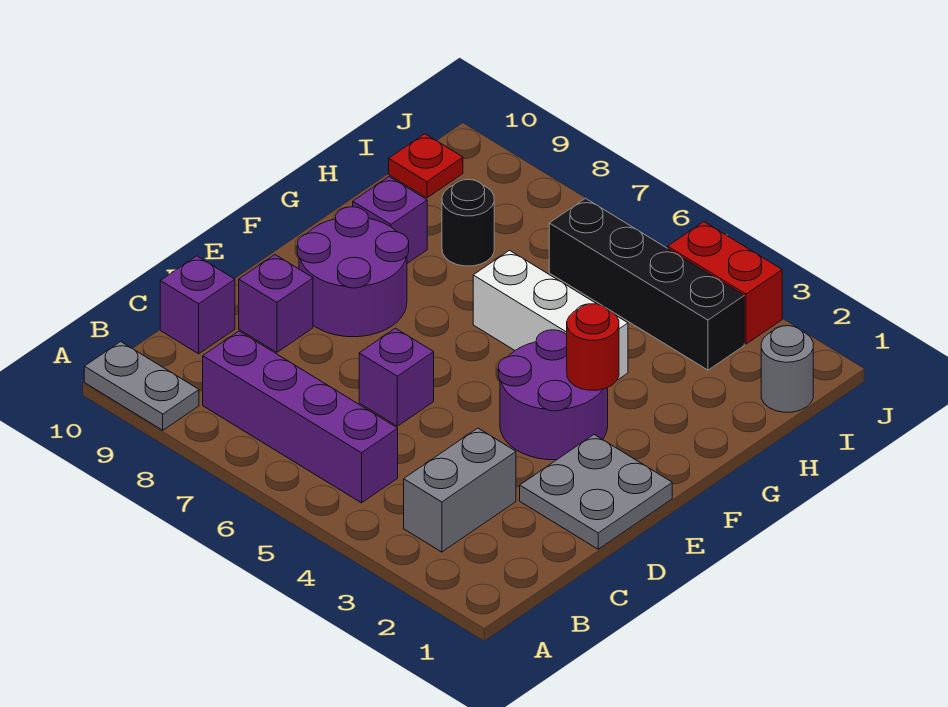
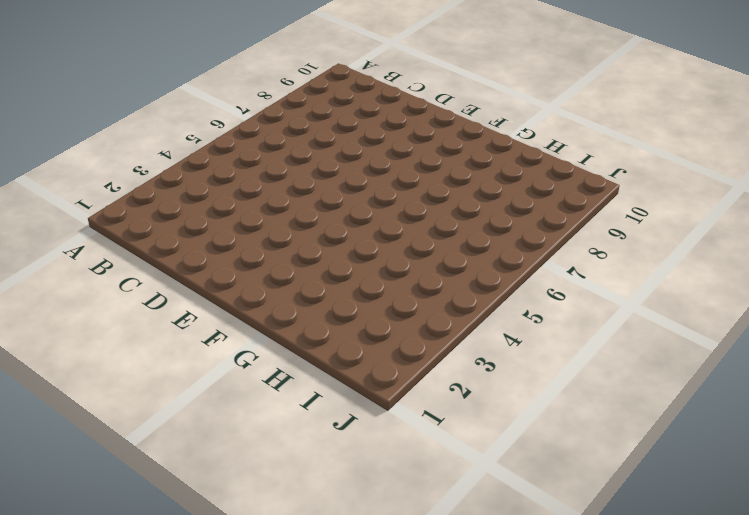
none -> grey 1x2 plate [84,342,199,430]
none -> grey 1x2 brick [404,428,516,552]
none -> purple 1x4 brick [203,331,398,503]

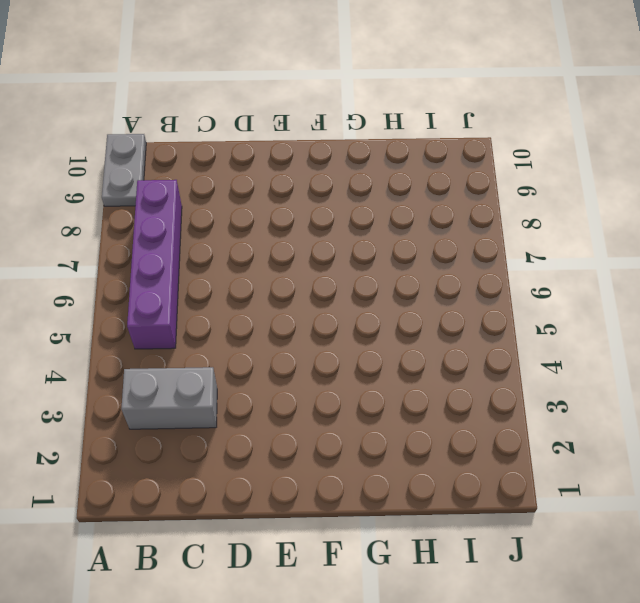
none -> purple 1x1 brick [160,256,235,354]
none -> grey 2x2 plate [520,435,672,549]
none -> purple 1x1 brick [359,328,434,426]

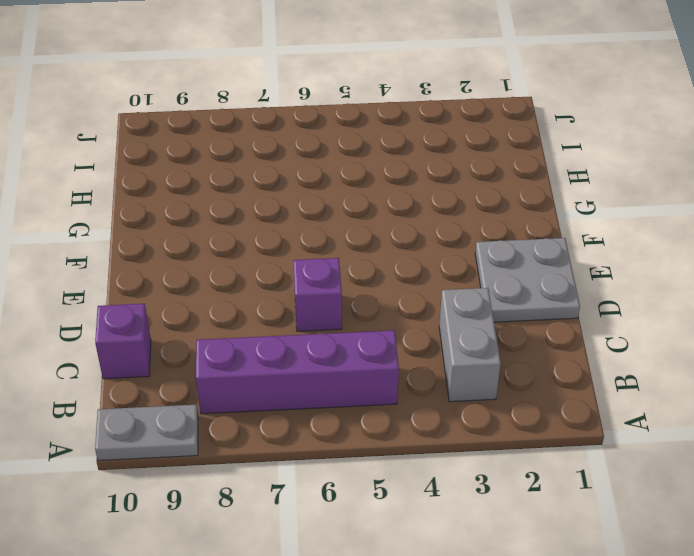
none -> purple 1x1 brick [239,255,313,352]
none -> purple 2x2 round brick [498,330,608,460]
none -> purple 2x2 round brick [297,207,409,337]

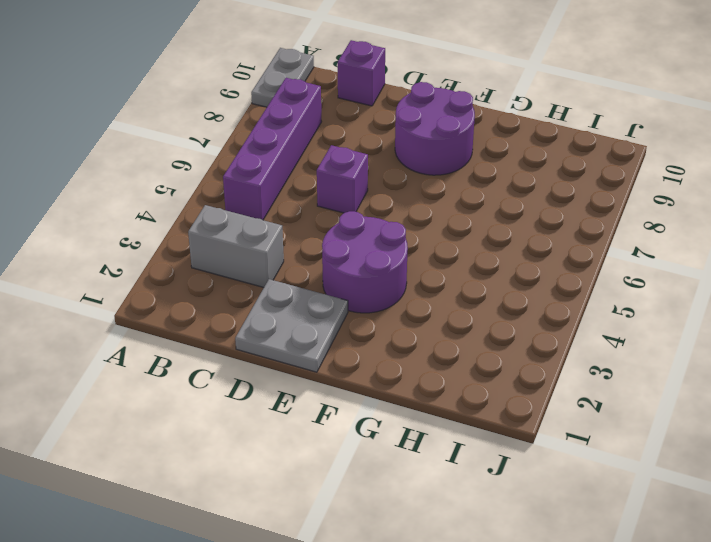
none -> purple 1x1 brick [239,255,313,352]
none -> white 1x3 brick [473,250,628,380]
none -> purple 1x1 brick [353,177,427,263]

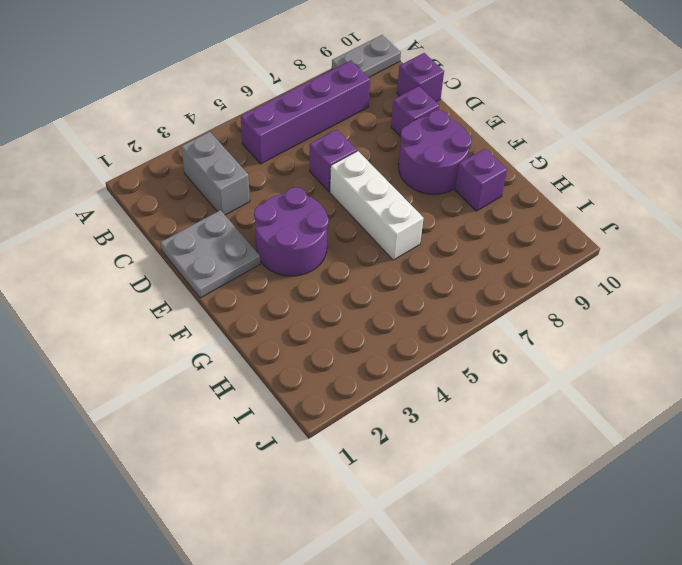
white 1x3 brick [330,151,424,260] -> white 1x3 brick turned to [473,250,628,380]
none -> black 1x1 round brick [442,180,494,266]
none -> grey 1x1 round brick [761,326,813,412]
none -> black 1x4 brick [549,198,744,370]

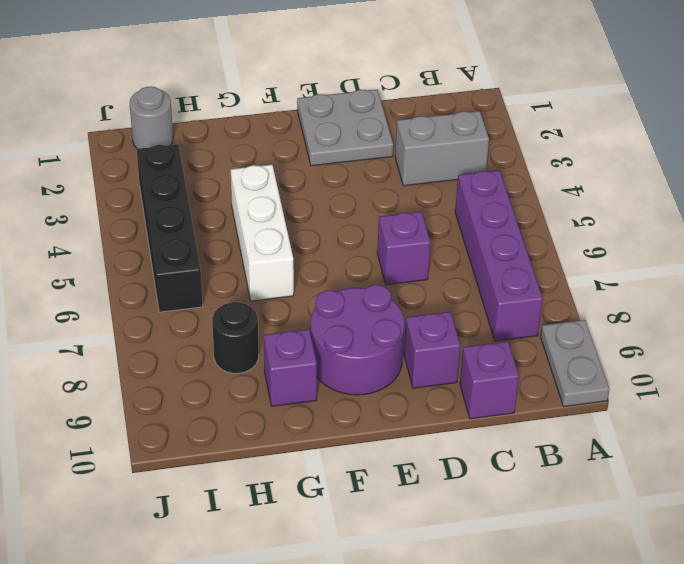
none -> purple 2x2 round brick [498,330,608,460]
none -> red 1x1 plate [389,134,463,198]
none -> red 1x2 brick [668,222,782,344]

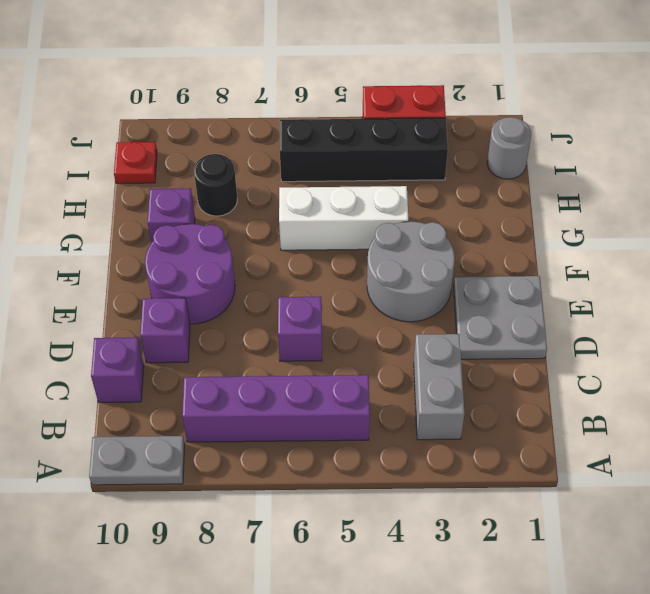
grey 2x2 round brick [367,222,455,322] -> purple 2x2 round brick [498,330,608,460]
none -> red 1x1 round brick [567,304,619,390]

